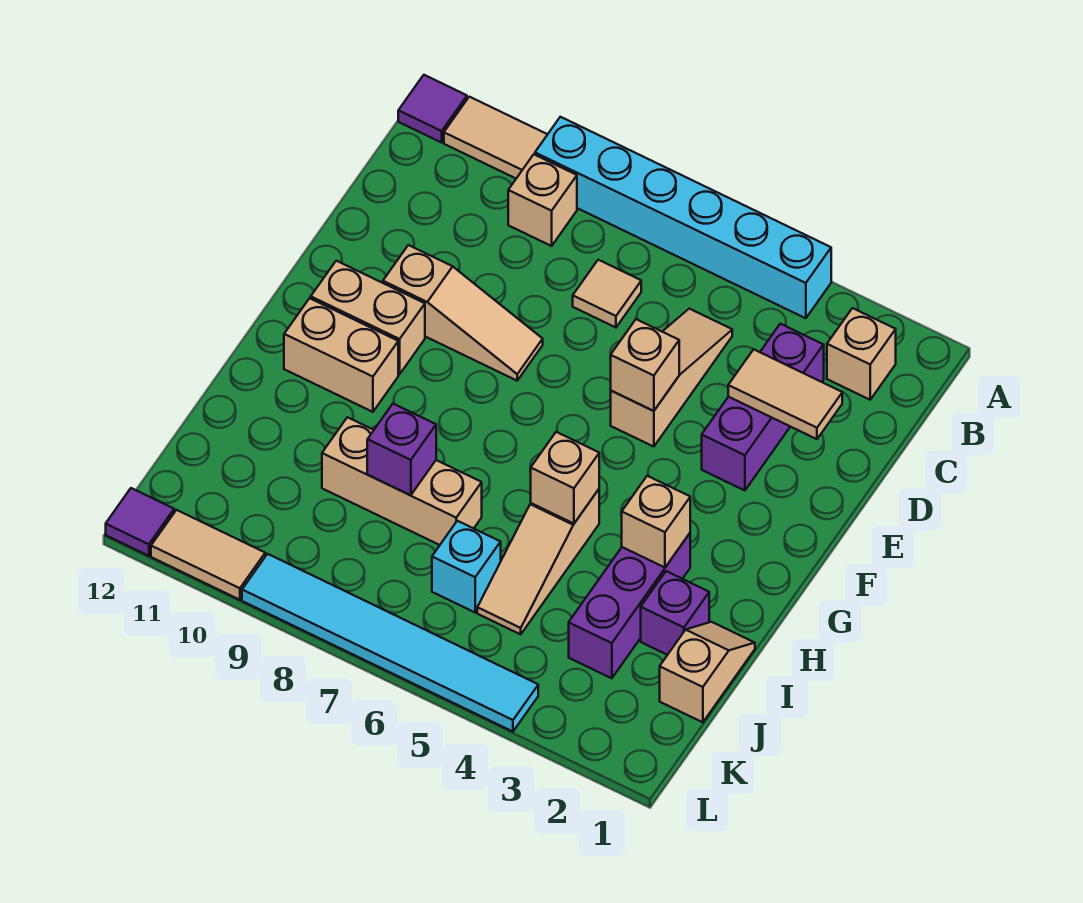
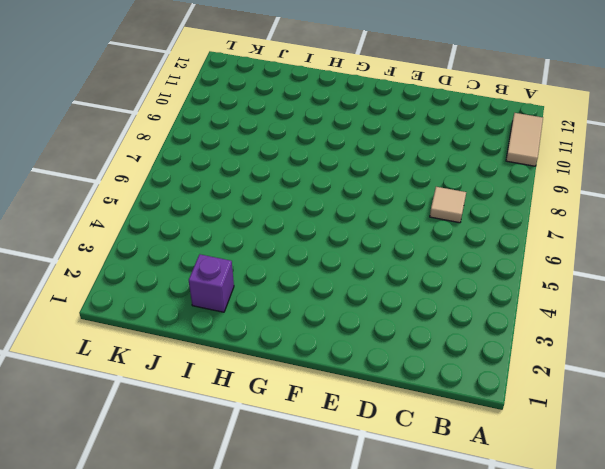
none -> cyan 1x6 brick [535,117,831,318]
none -> purple 1x1 tile [398,75,467,143]
none -> tan 1x1 brick [827,308,896,400]

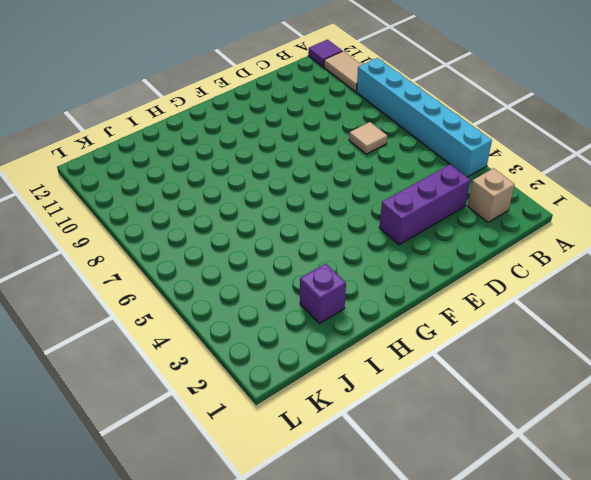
none -> tan 1x1 brick [508,155,577,246]
none -> tan 1x3 slope [611,309,732,447]
none -> tan 1x3 slope [383,245,543,381]

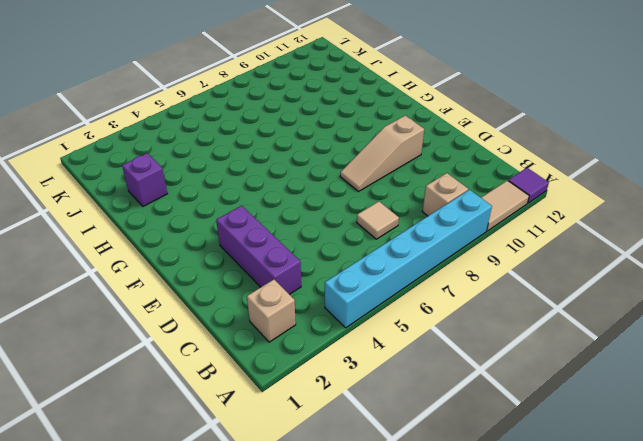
none -> tan 1x3 slope [611,309,732,447]
none -> tan 1x2 brick [311,261,425,374]
none -> tan 1x2 brick [284,298,398,412]

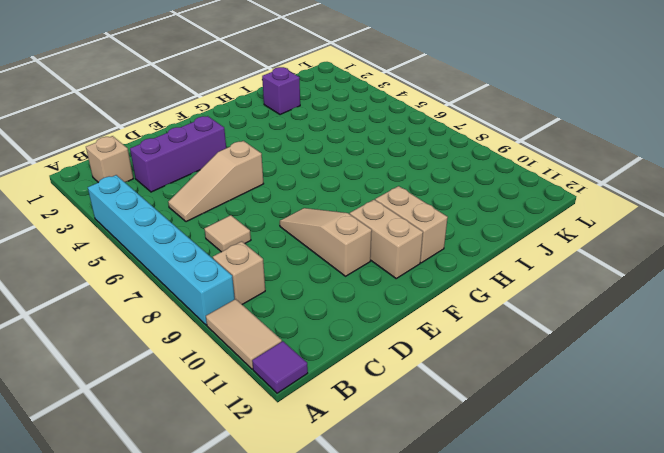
none -> purple 1x3 brick [569,533,690,678]
none -> tan 1x3 slope [477,489,599,634]
none -> tan 1x2 slope [660,622,755,722]

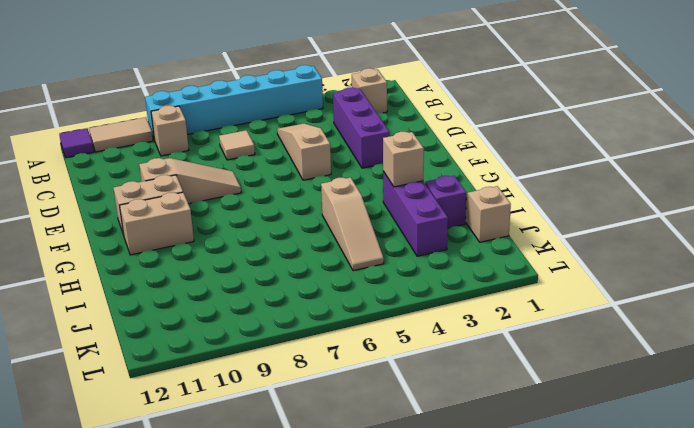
none -> tan 1x3 brick [322,417,482,545]
none -> cyan 1x1 brick [432,521,501,612]
none -> cyan 1x6 tile [242,554,538,732]

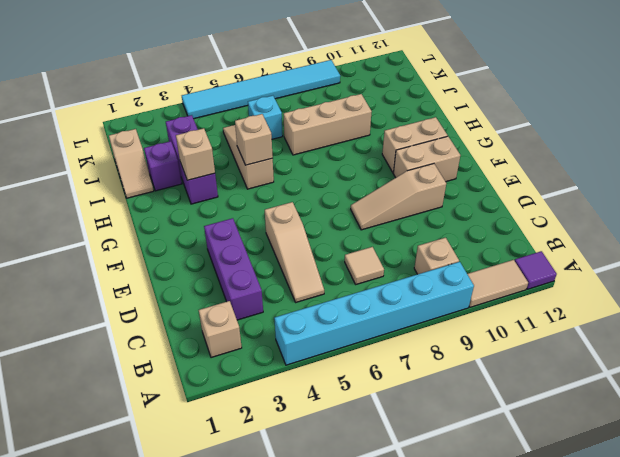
none -> tan 1x2 tile [151,510,265,600]
none -> purple 1x1 tile [106,488,174,556]
none -> tan 1x2 tile [728,349,842,439]

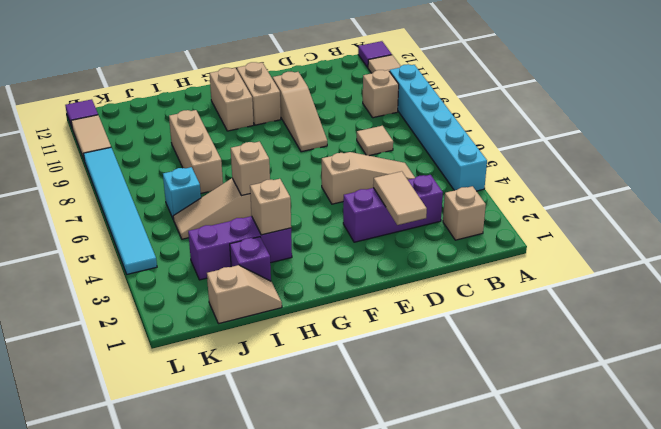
none -> tan 1x1 brick [611,319,679,411]
none -> purple 1x1 brick [367,404,436,495]

